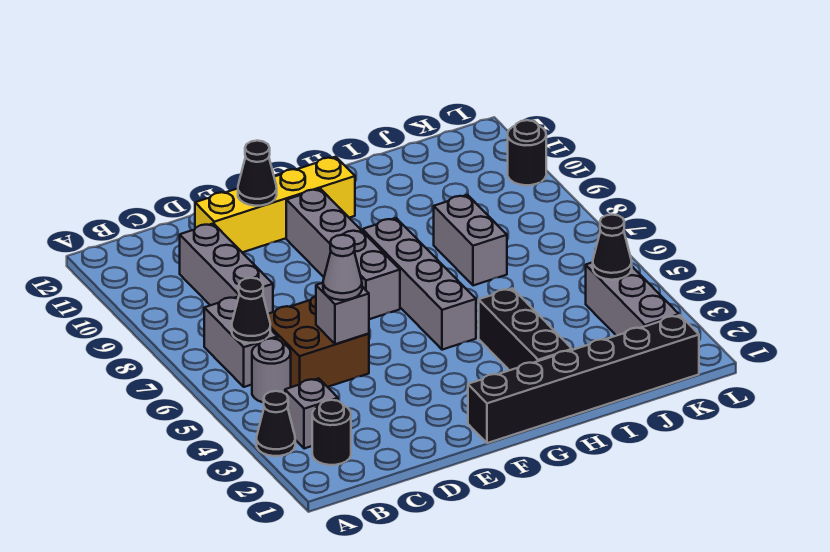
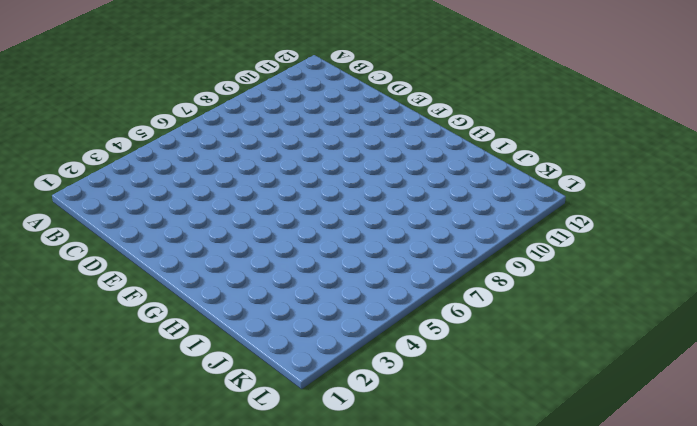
none -> black 1x1 cone [257,391,295,456]
none -> black 1x1 round brick [312,400,351,465]
none -> grey 1x1 brick [285,378,338,449]

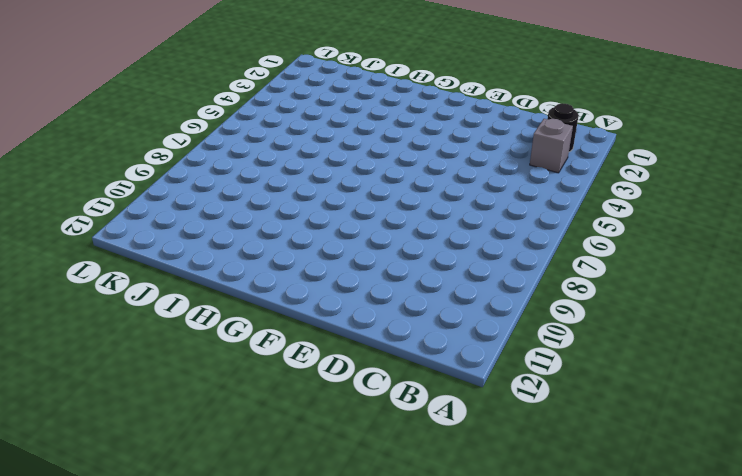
none -> black 1x1 cone [257,391,295,456]
none -> grey 1x1 round brick [252,338,291,403]
none -> grey 1x2 brick [204,297,278,387]

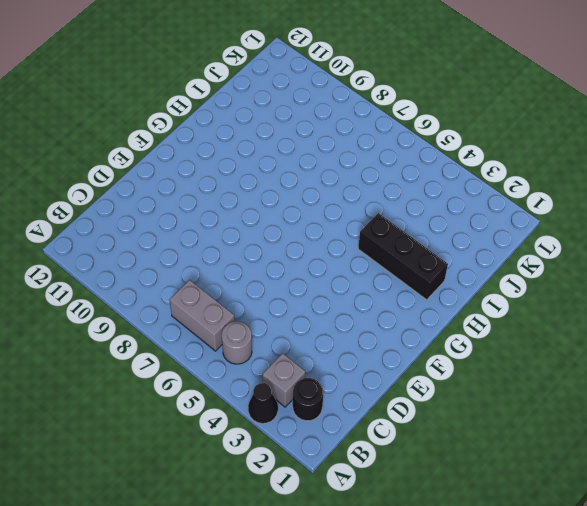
none -> brown 2x2 brick [268,296,369,387]
none -> grey 1x3 brick [180,223,273,314]
none -> yellow 1x4 brick [195,157,355,252]

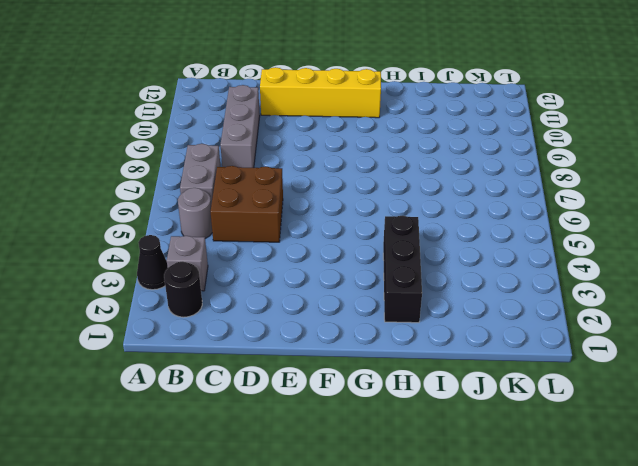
none -> black 1x6 brick [468,315,699,443]
none -> grey 1x4 brick [286,189,400,319]
none -> grey 1x4 brick [362,218,476,350]

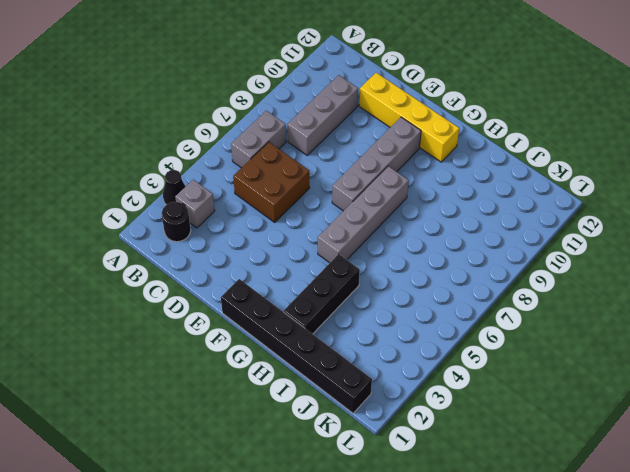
none -> grey 1x1 round brick [252,338,291,403]
none -> grey 1x2 brick [434,195,507,285]
none -> grey 1x3 brick [586,262,679,336]

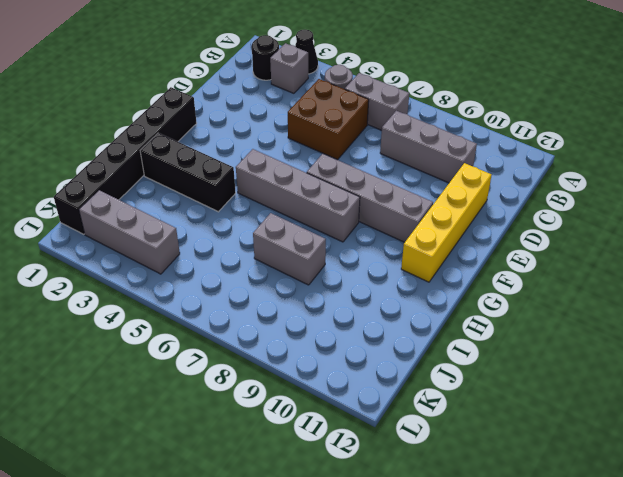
none -> black 1x1 round brick [508,120,546,185]
none -> black 1x1 cone [232,278,270,343]
none -> grey 1x1 brick [316,283,369,344]

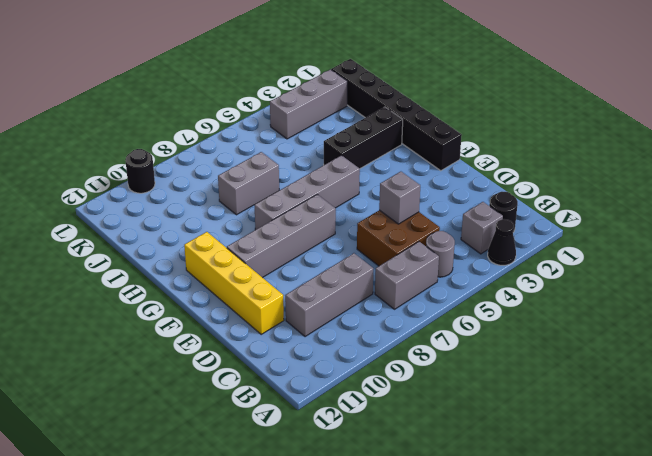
none -> black 1x1 cone [232,278,270,343]
none -> black 1x1 cone [238,141,277,206]
none -> black 1x1 cone [593,215,632,280]

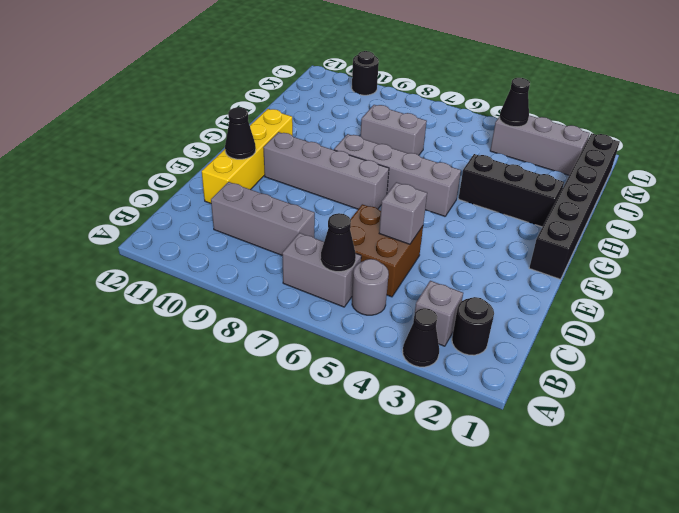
none -> grey 1x1 cone [323,235,362,300]

